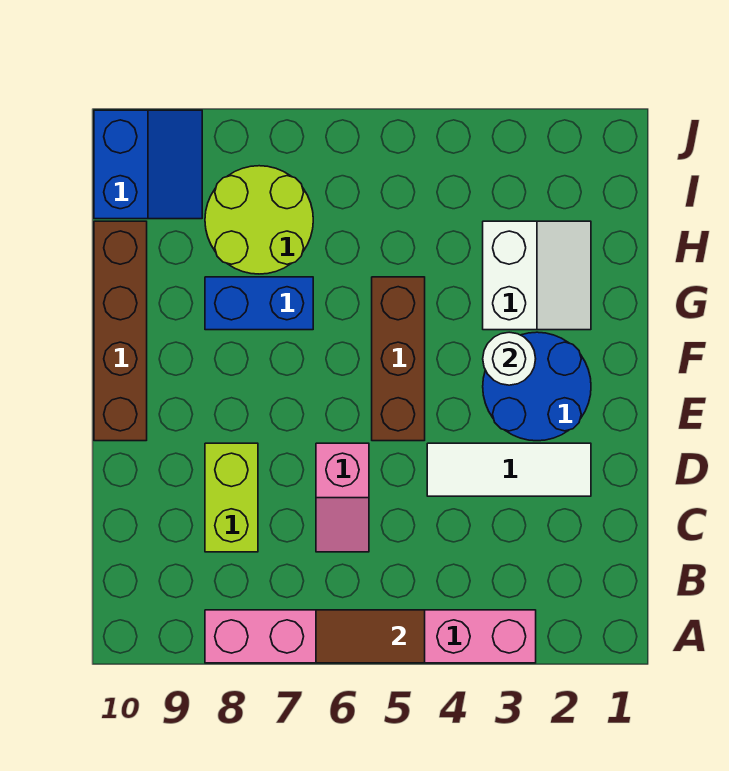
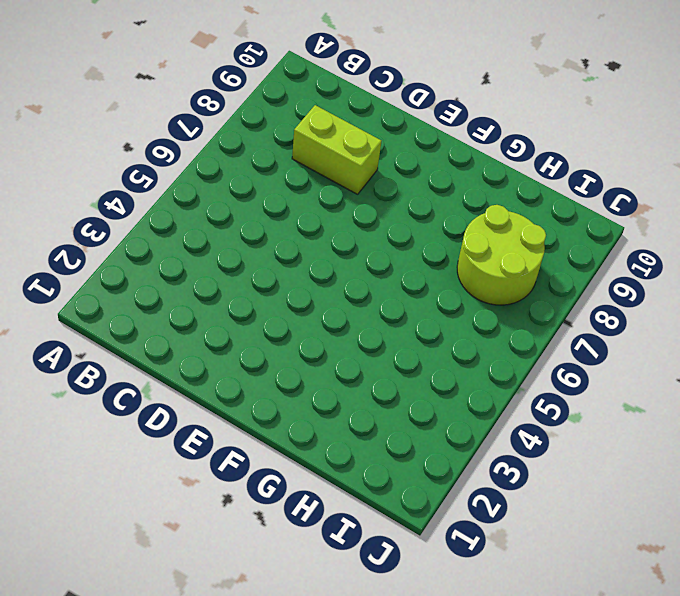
none -> pink 1x6 brick [205,610,536,663]
none -> pink 1x2 slope [316,443,369,552]
none -> white 1x3 tile [427,443,591,496]

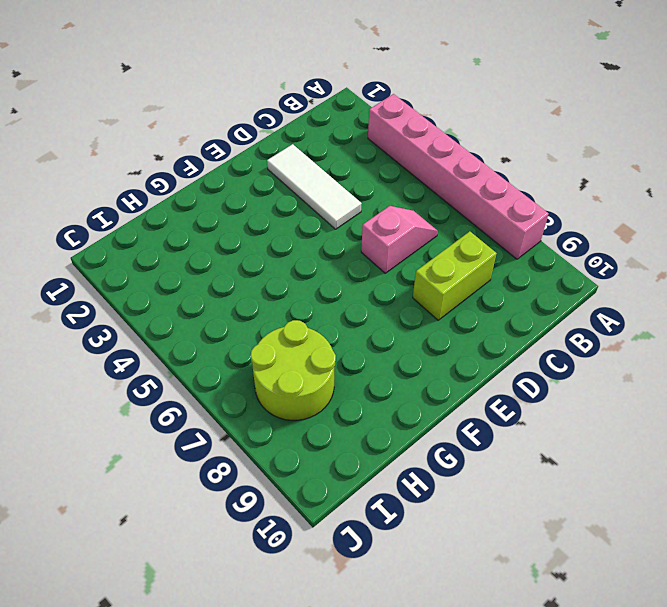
none -> blue 2x2 round brick [483,332,591,441]
none -> brown 1x3 brick [372,277,425,441]
none -> brown 1x4 brick [94,221,147,441]

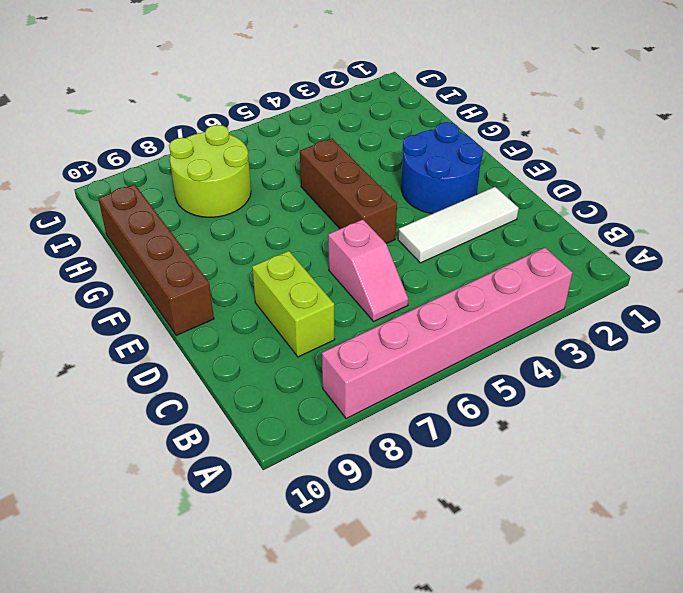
none -> white 2x2 slope [483,221,591,330]
none -> blue 1x2 brick [205,277,313,330]
none -> blue 2x2 slope [94,110,202,219]

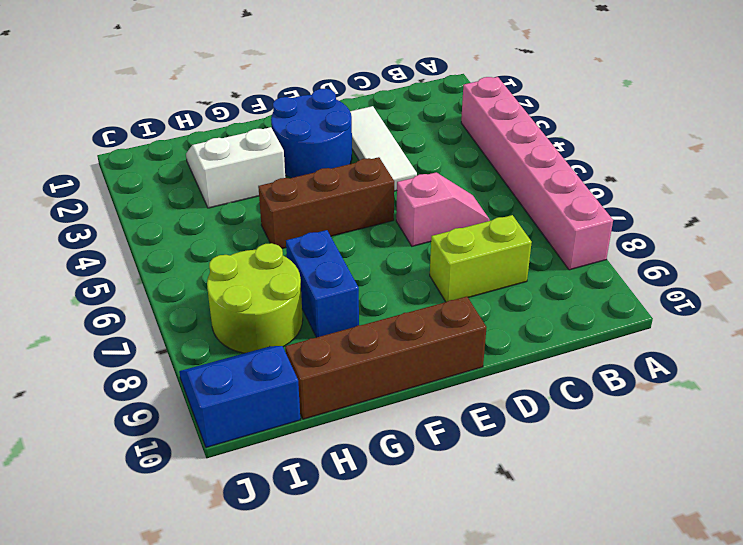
none -> brown 1x2 tile [316,610,425,663]
none -> white 1x1 round brick [483,332,536,385]

